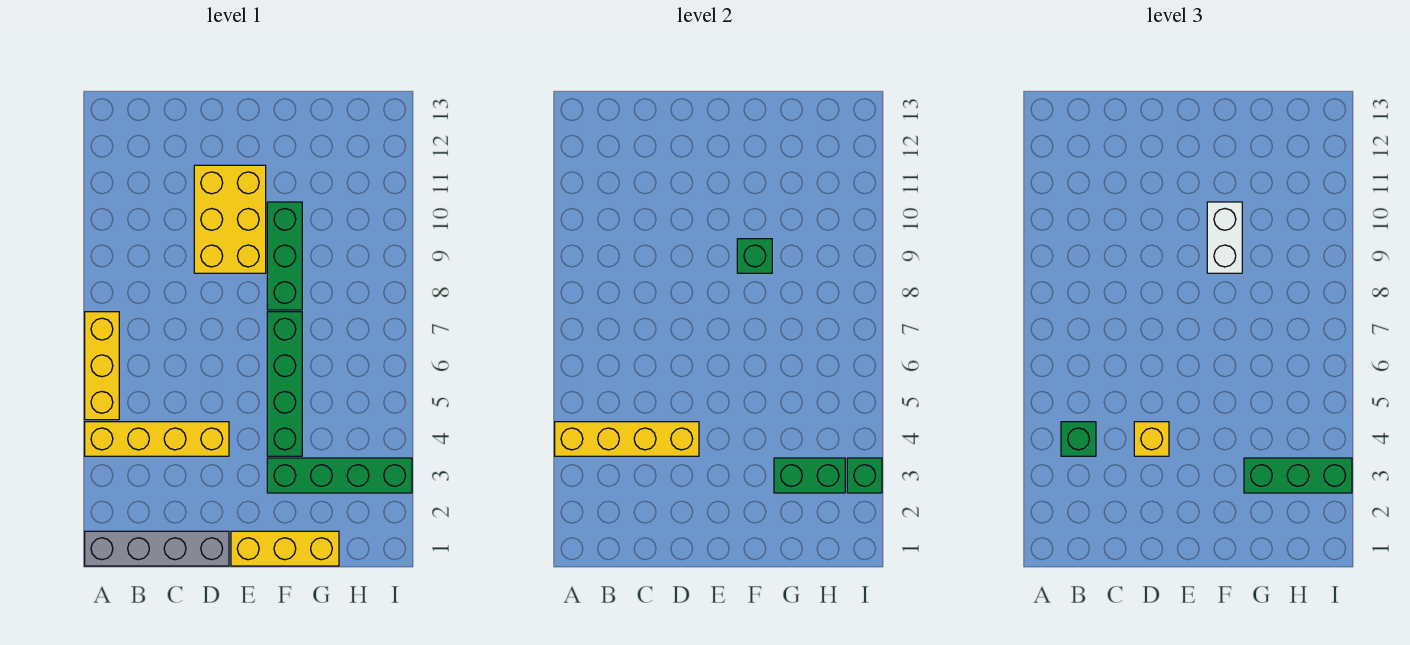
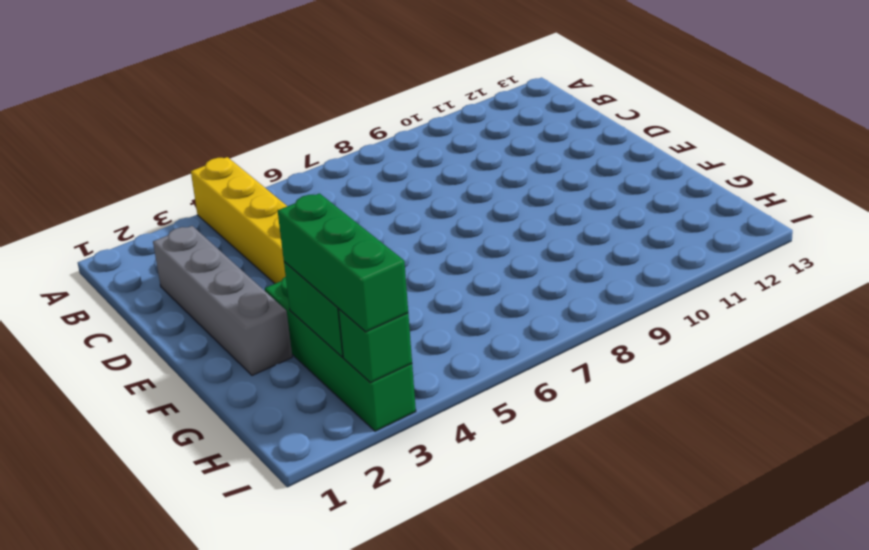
grey 1x4 brick [153,226,292,375] -> grey 1x4 brick moved to [85,531,229,566]
none -> yellow 1x3 brick [85,312,119,420]
none -> yellow 2x3 brick [194,165,266,273]
none -> yellow 1x3 brick [231,531,339,566]

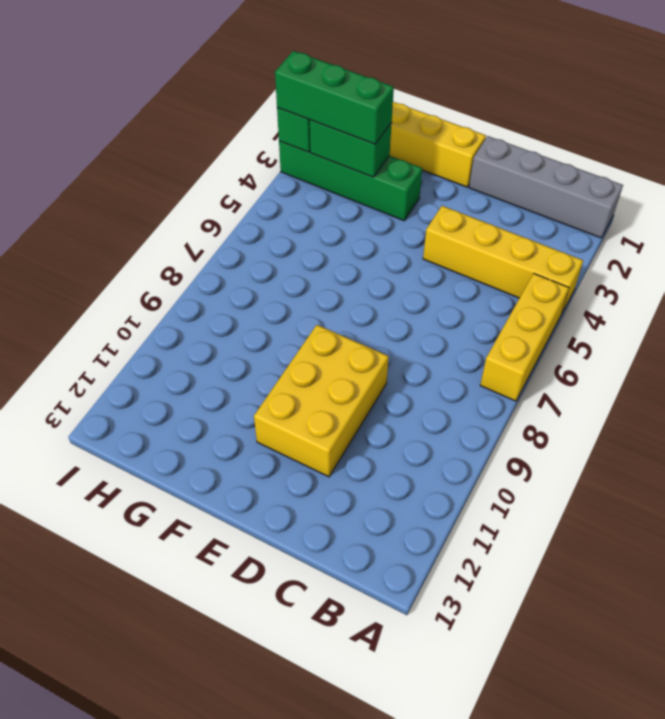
none -> green 1x4 brick [267,312,302,456]
none -> green 1x3 brick [267,202,302,310]
none -> yellow 1x4 brick [555,422,699,456]

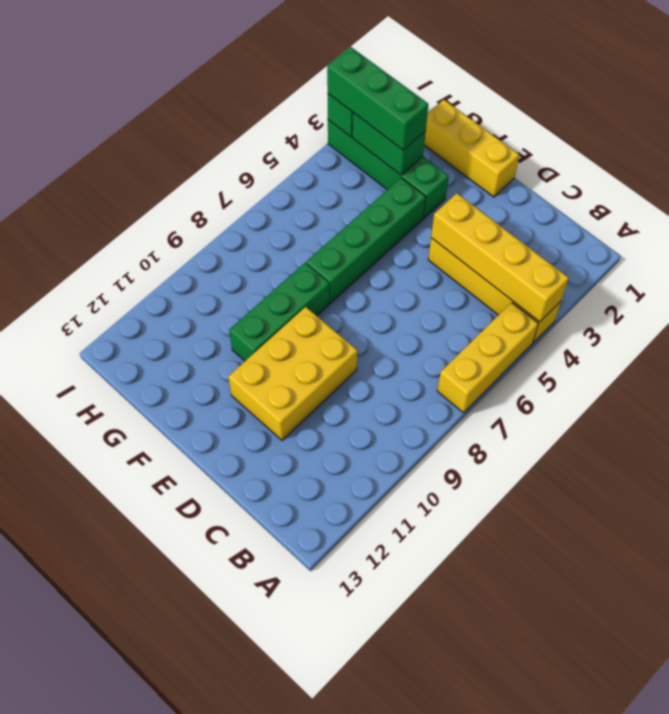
none -> grey 1x4 brick [85,531,229,566]
none -> green 1x1 brick [737,239,772,273]
none -> green 1x1 brick [1061,422,1096,456]

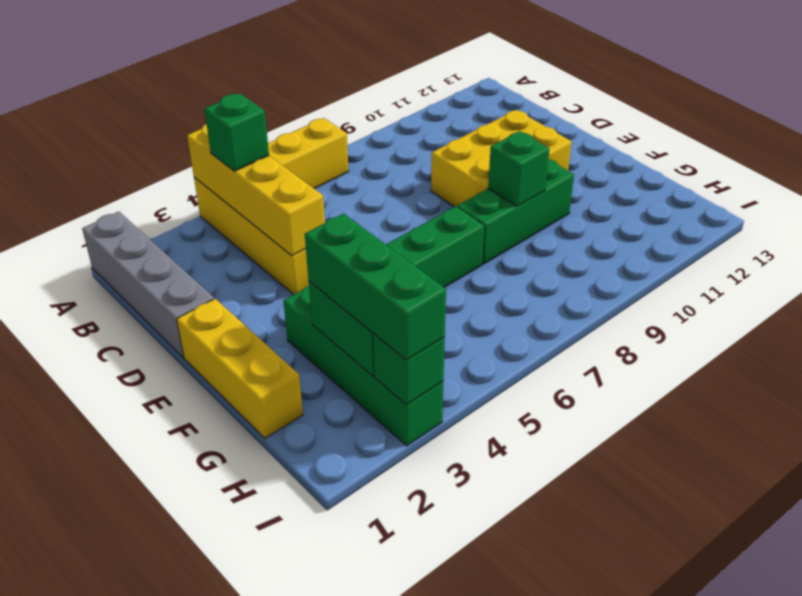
none -> yellow 1x1 brick [1134,422,1169,456]
none -> white 1x2 brick [1207,202,1242,273]

